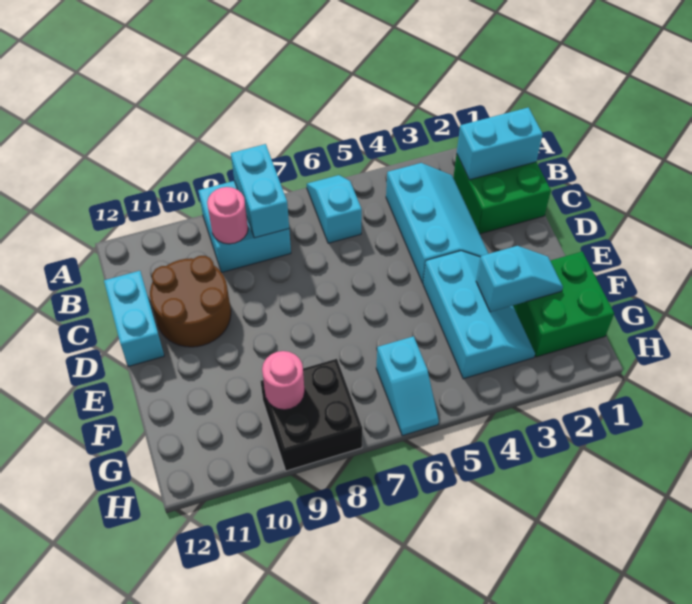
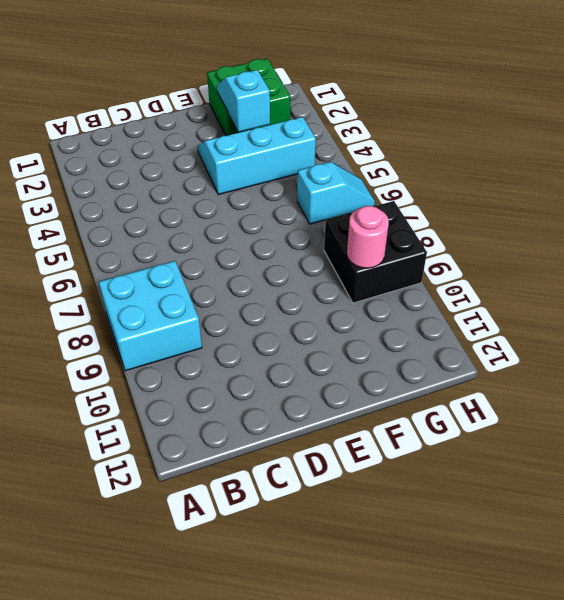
none -> cyan 1x2 slope [307,175,362,243]
none -> green 2x2 brick [453,154,551,234]
none -> cyan 2x3 slope [386,163,489,283]

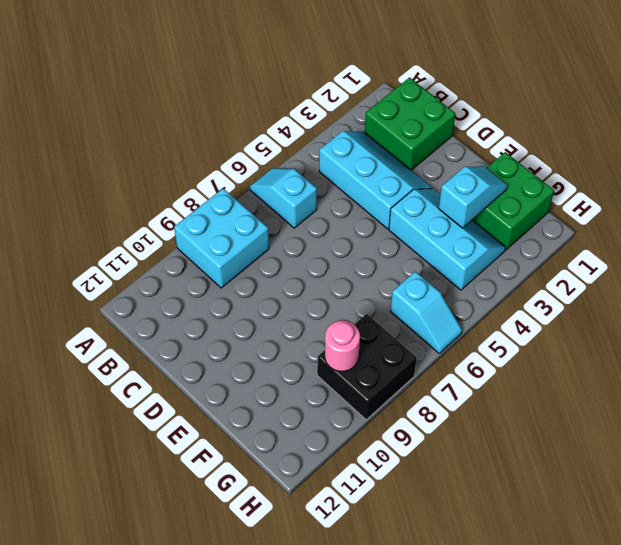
none -> brown 2x2 round brick [150,256,231,347]
none -> cyan 1x2 brick [104,271,164,366]
none -> cyan 1x2 brick [231,144,289,238]

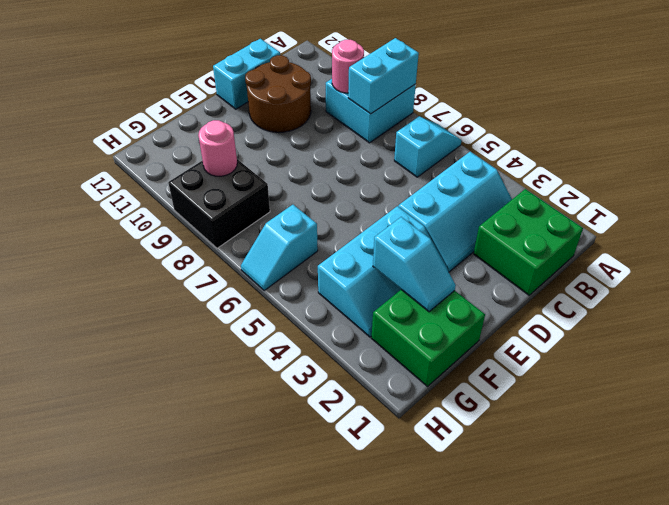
none -> cyan 1x2 brick [457,107,543,180]

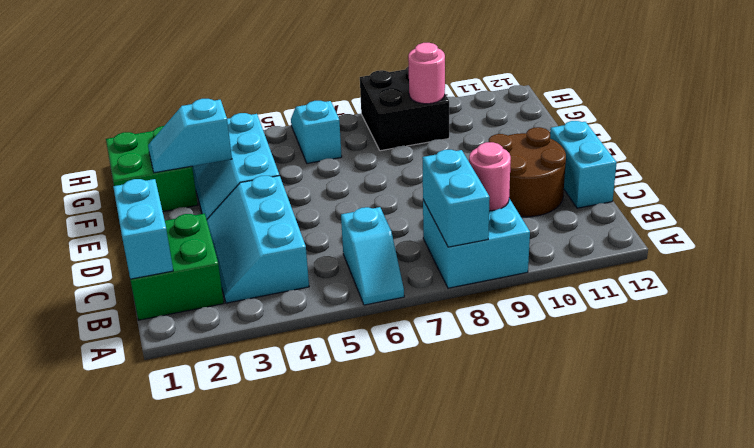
cyan 1x2 brick [113,179,173,279] -> cyan 1x2 brick turned to [457,107,543,180]

